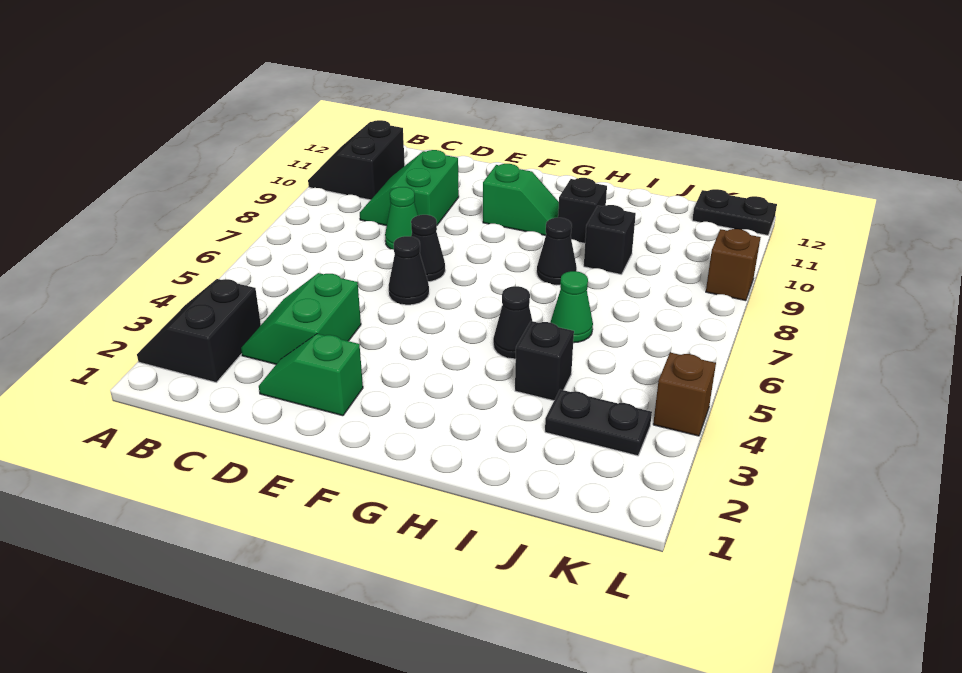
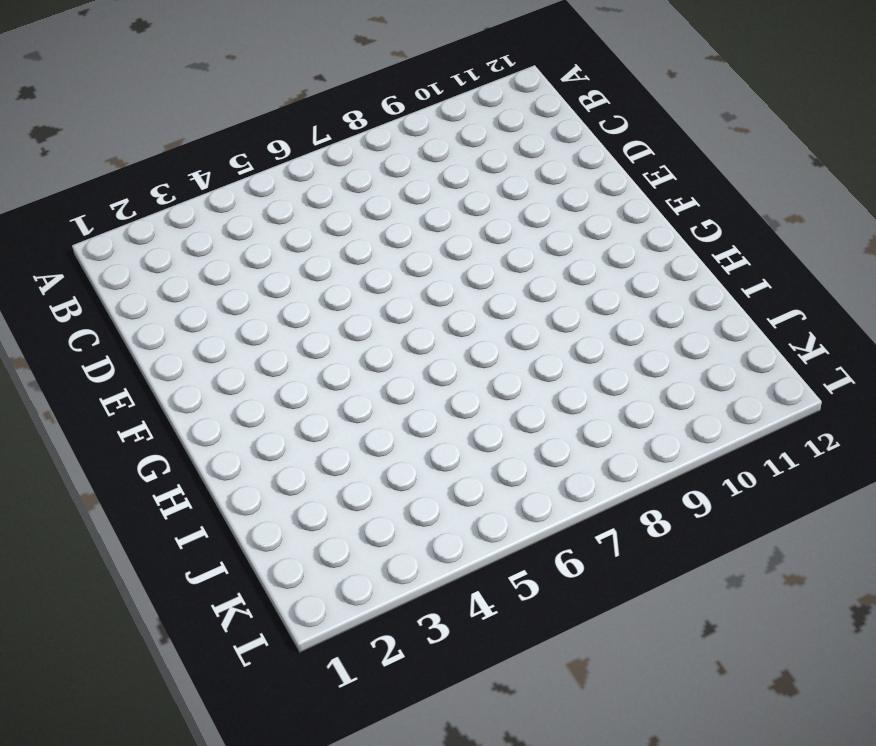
none -> black 2x2 slope [137,279,261,382]
none -> black 2x2 slope [308,120,405,200]
none -> green 2x2 slope [241,273,361,364]

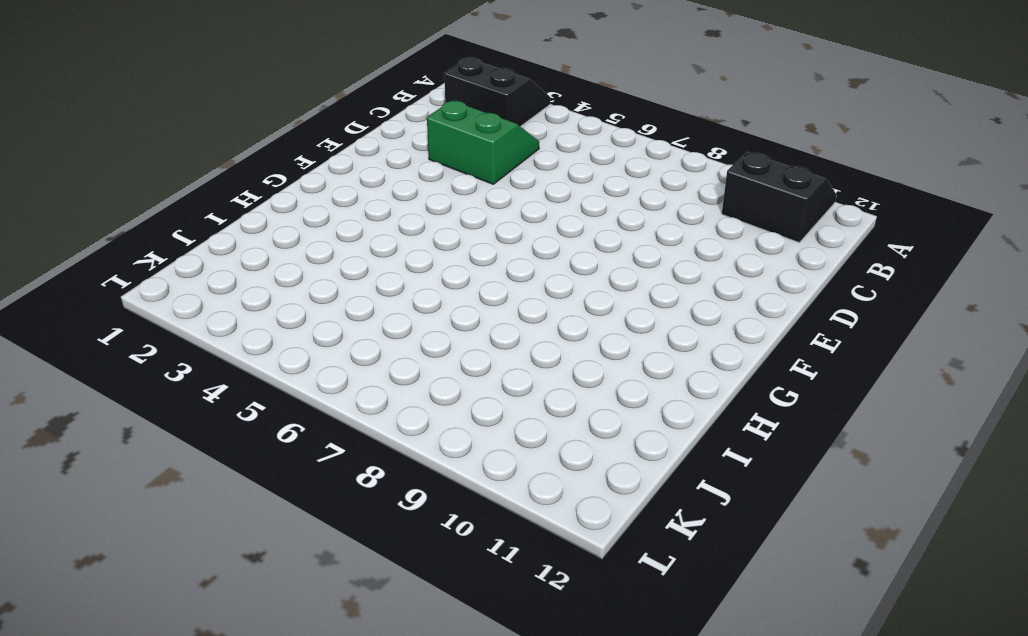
none -> green 2x2 slope [360,150,459,226]
none -> green 1x2 slope [259,334,363,416]
none -> green 1x1 cone [385,187,418,250]

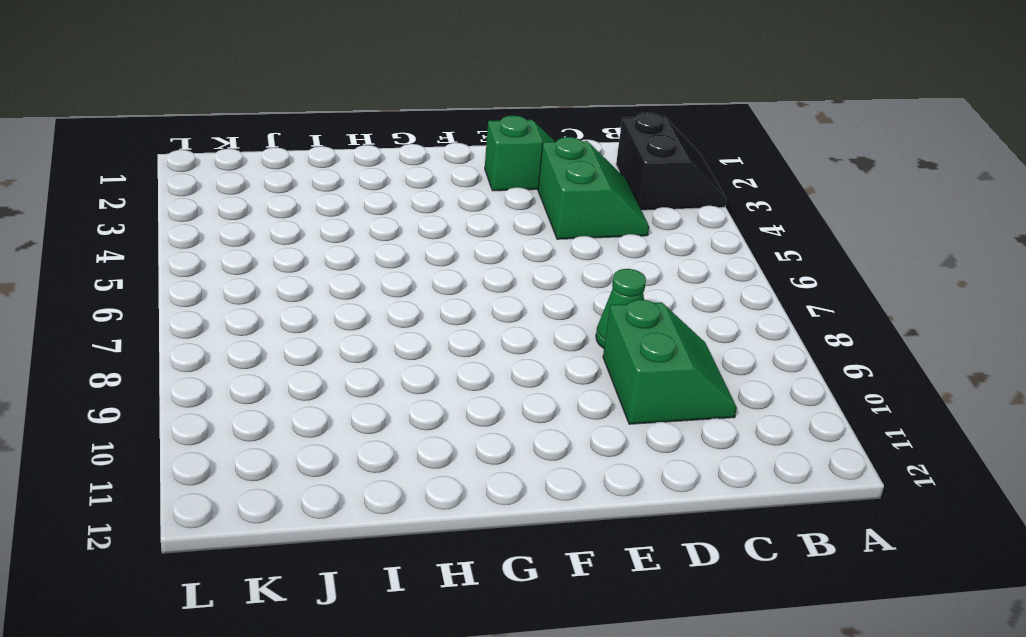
none -> black 2x2 slope [308,120,405,200]
none -> black 1x1 cone [389,236,429,305]
none -> black 1x1 cone [411,215,445,282]

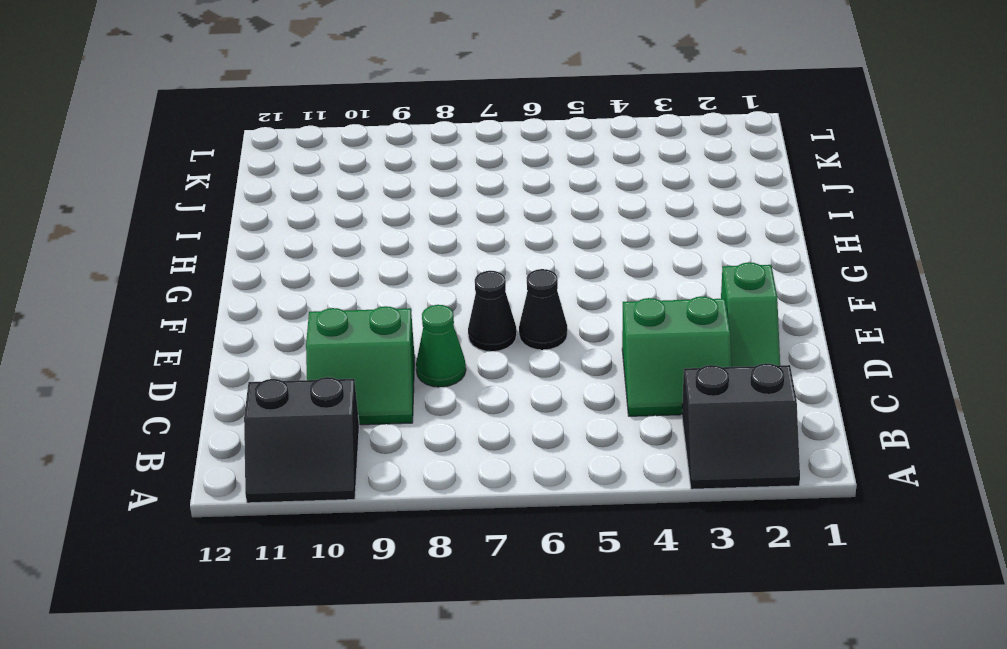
none -> green 1x2 slope [483,164,559,236]
none -> black 1x1 cone [493,286,532,359]
none -> black 1x1 cone [537,218,577,285]

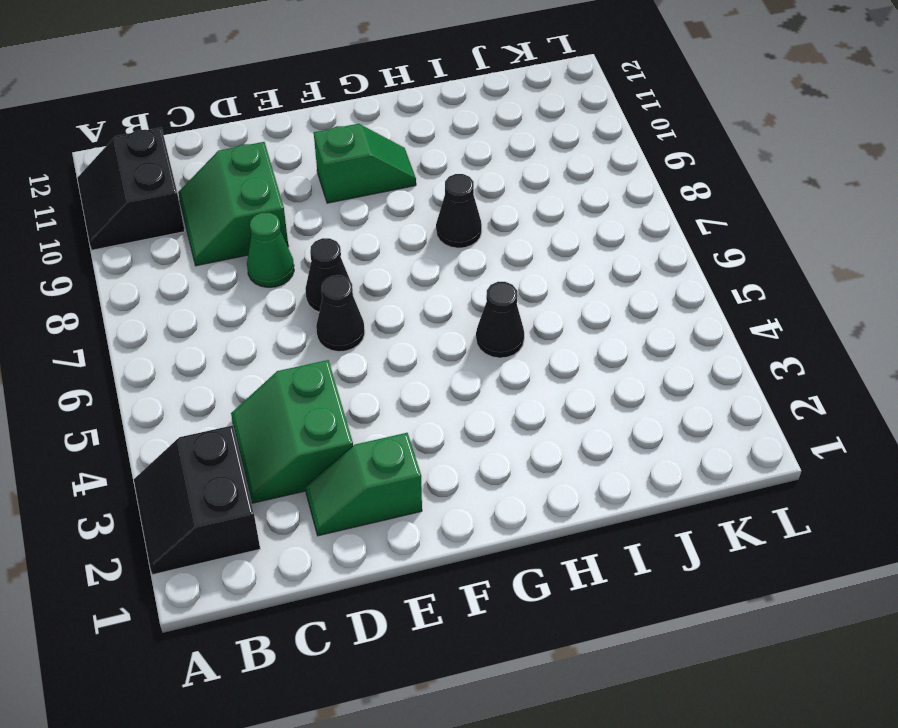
none -> black 1x1 brick [558,178,607,243]
none -> black 1x1 brick [515,321,574,401]
none -> green 1x1 cone [551,271,593,343]

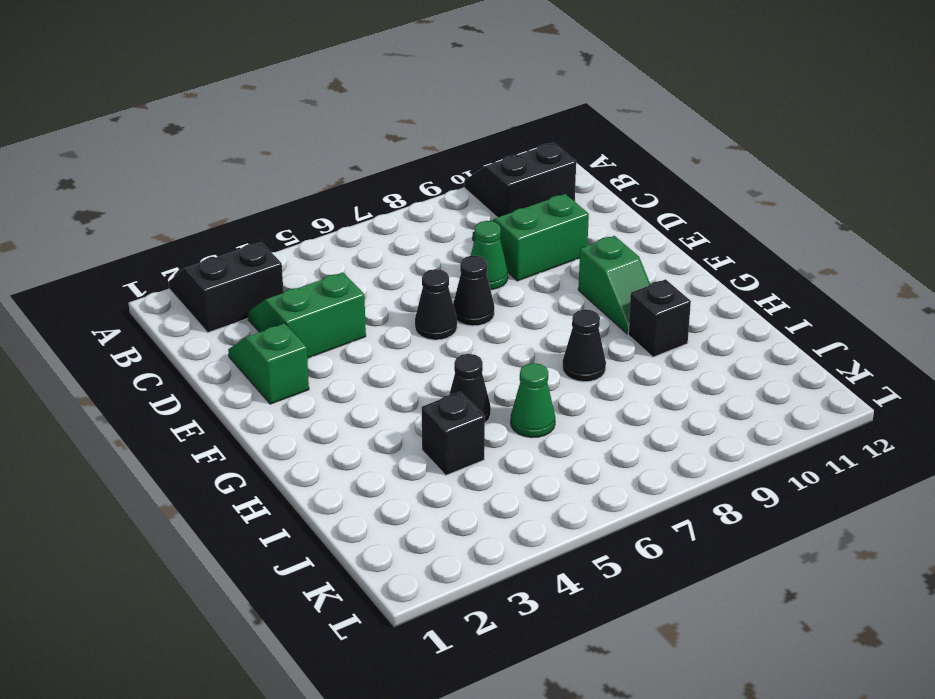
none -> black 1x1 brick [584,205,636,275]
none -> black 1x2 plate [545,390,652,456]
none -> black 1x2 plate [692,189,777,235]

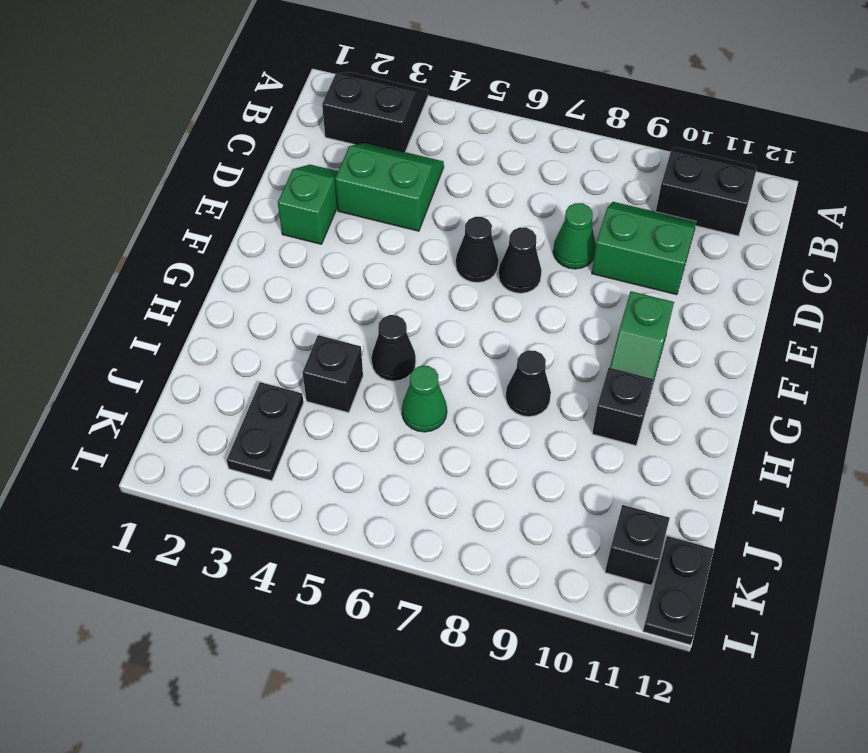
black 1x1 brick [605,505,670,585] -> black 1x1 brick moved to [584,205,636,275]
none -> brown 1x1 brick [653,353,716,436]
none -> brown 1x1 brick [706,229,761,301]

